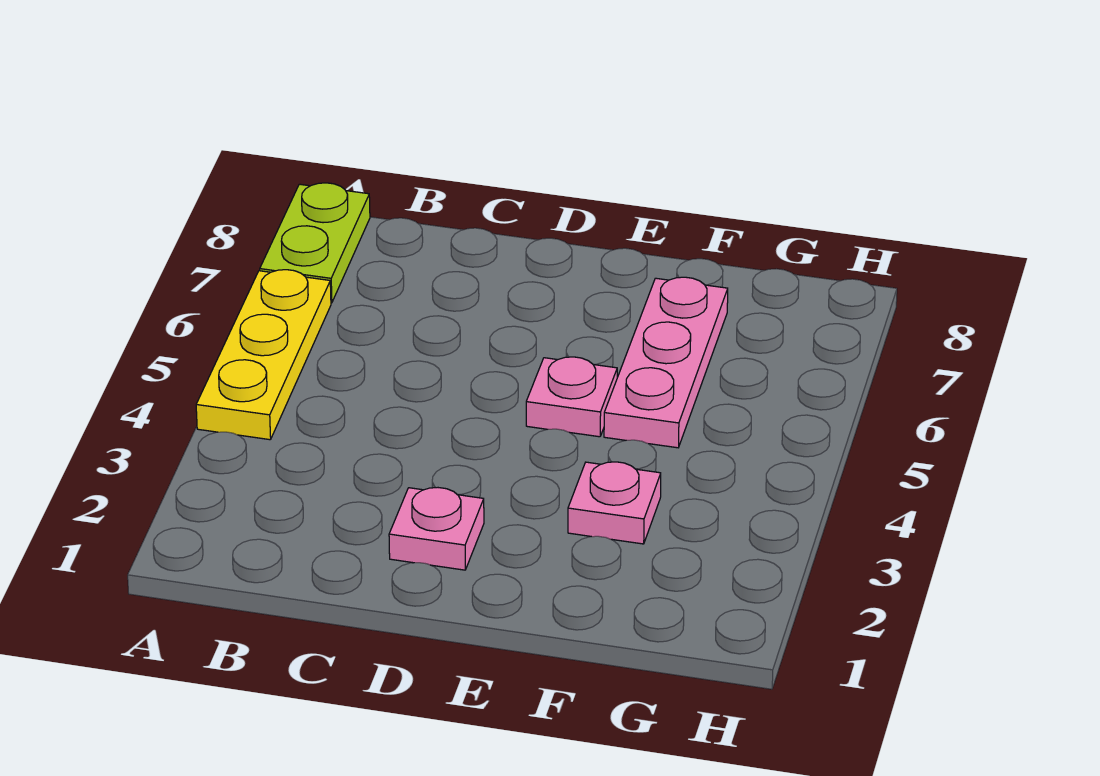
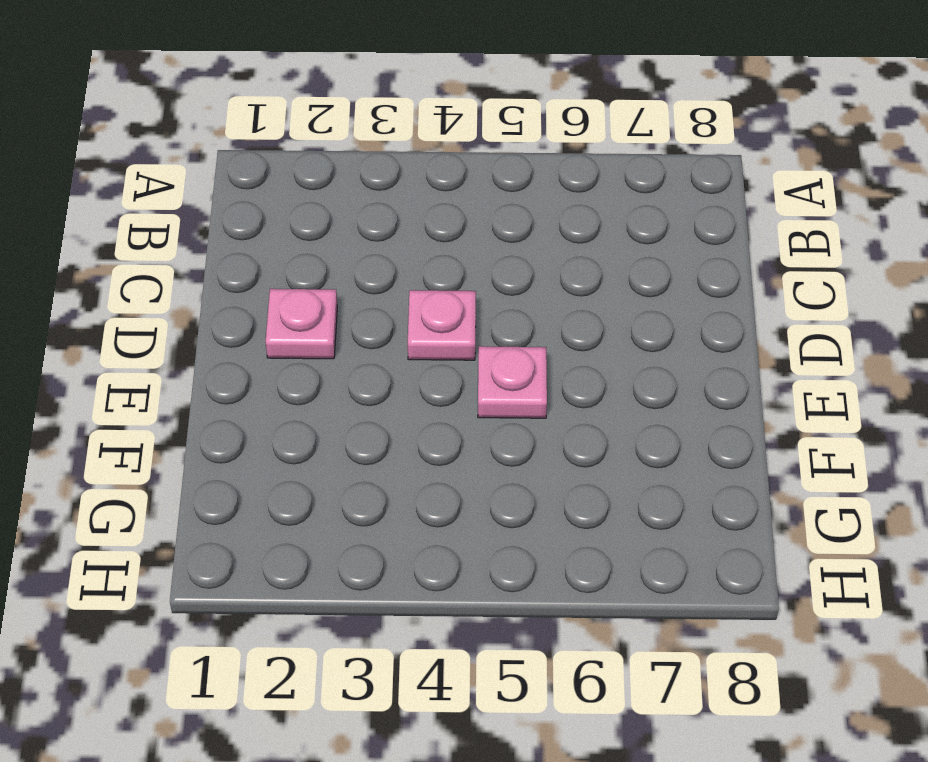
pink 1x1 plate [408,290,476,360] -> pink 1x1 plate moved to [568,462,661,544]
none -> yellow 1x3 plate [196,270,331,440]
none -> lime 1x2 plate [260,183,370,303]

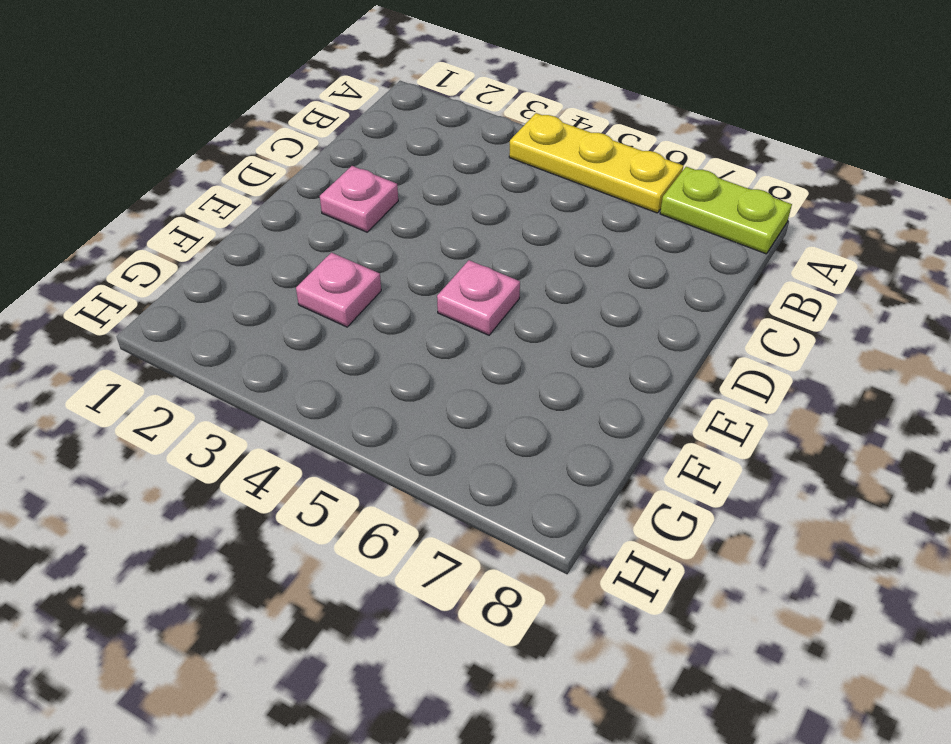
none -> pink 1x3 plate [604,277,728,448]

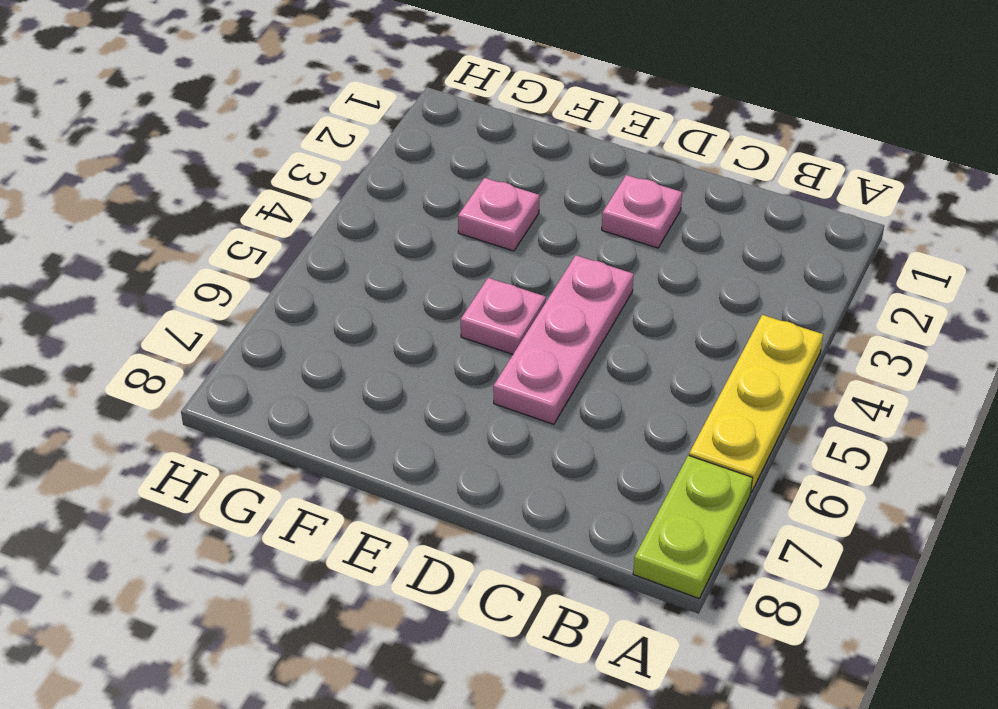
pink 1x3 plate [493,255,634,424] -> pink 1x3 plate moved to [604,277,728,448]

